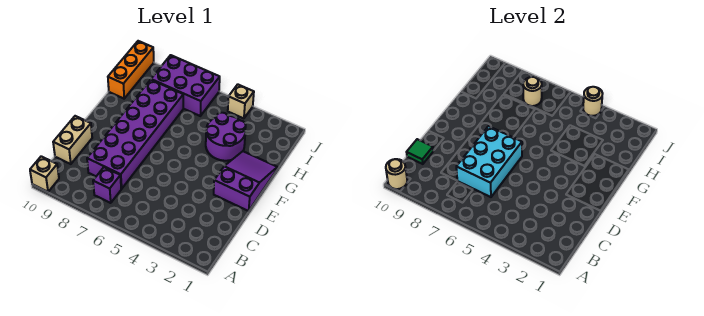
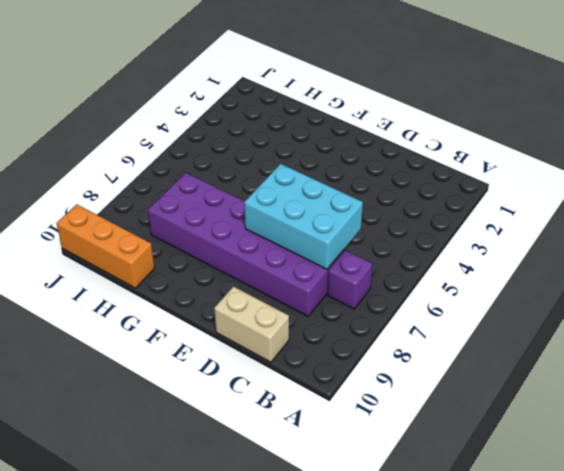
none -> tan 1x1 brick [30,156,59,192]
none -> purple 2x3 slope [214,151,277,211]
none -> purple 2x2 round brick [206,113,246,161]

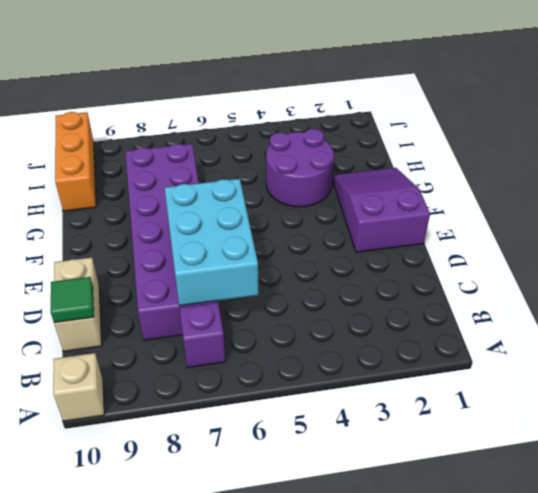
none -> purple 2x3 brick [151,55,220,116]
none -> tan 1x1 brick [228,84,254,118]
none -> tan 1x1 round brick [386,159,407,189]

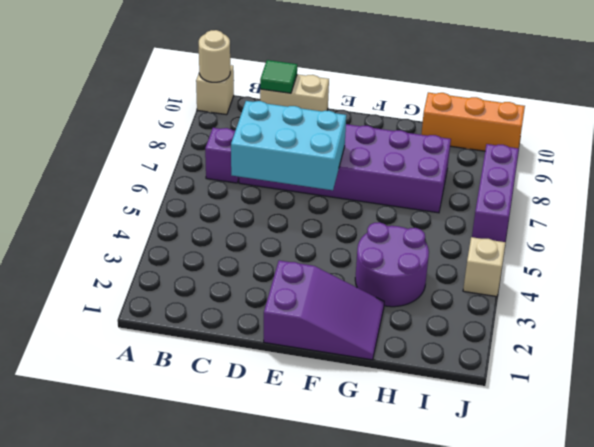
purple 1x3 brick [472,144,519,242] -> purple 2x3 brick [151,55,220,116]
none -> tan 1x1 round brick [523,77,542,106]
none -> tan 1x1 round brick [583,87,603,116]

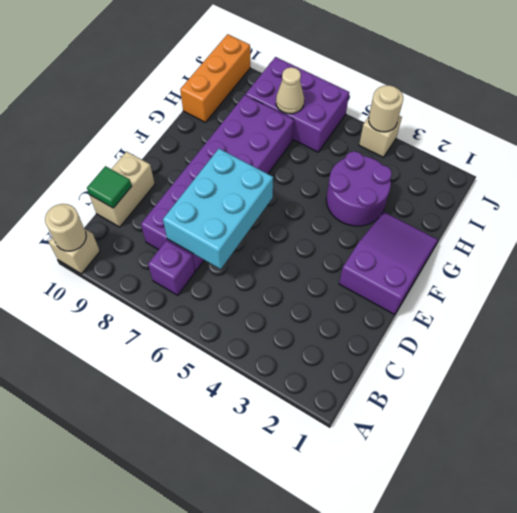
tan 1x1 cone [276,67,304,114] -> tan 1x1 round brick [523,77,542,106]

